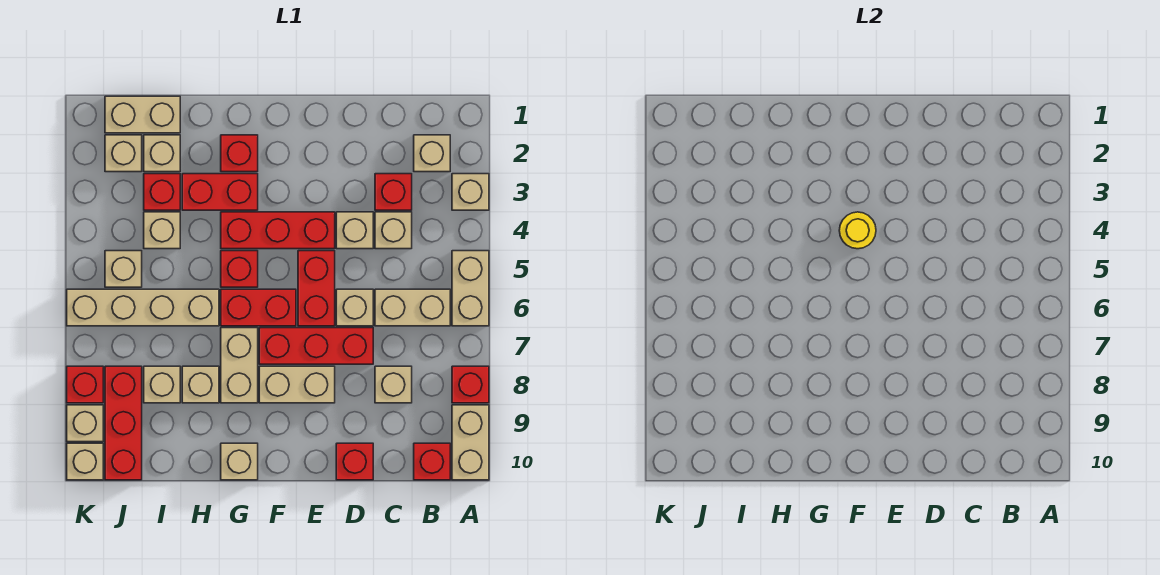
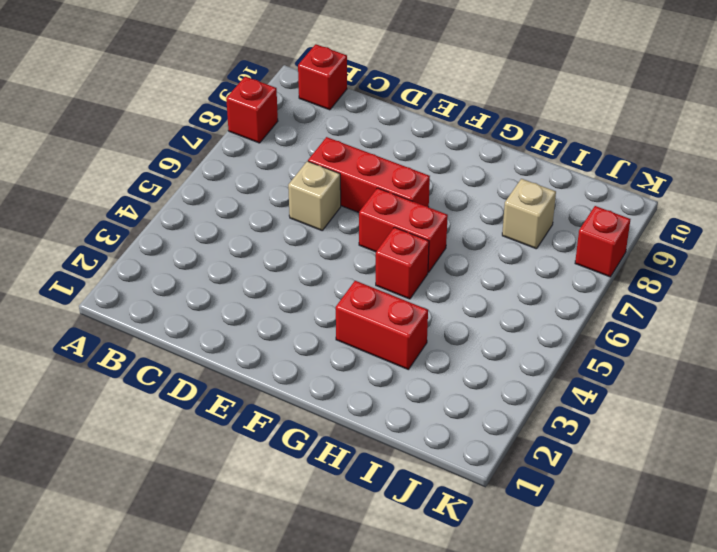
none -> tan 1x1 brick [452,174,489,210]
none -> tan 1x2 brick [452,251,489,326]
none -> tan 1x2 brick [452,405,489,480]
none -> tan 1x1 brick [414,135,450,172]

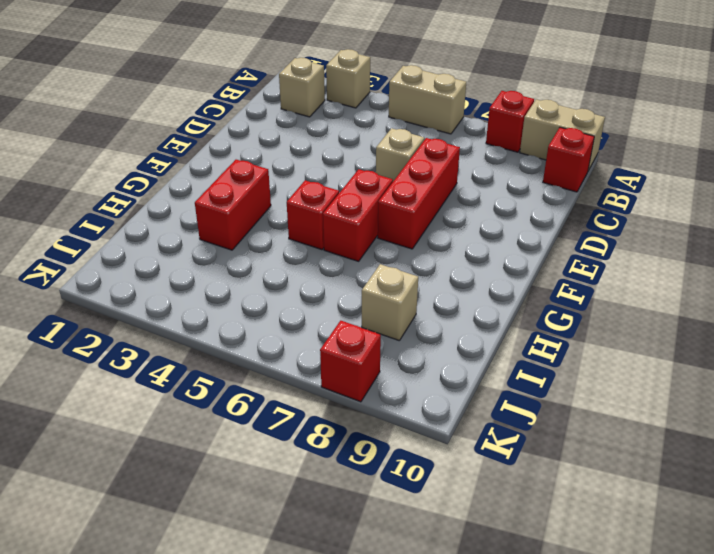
none -> tan 1x2 brick [375,289,450,326]
none -> red 1x1 brick [375,174,412,210]
none -> tan 1x1 brick [375,212,412,249]
none -> tan 1x1 brick [375,366,412,403]

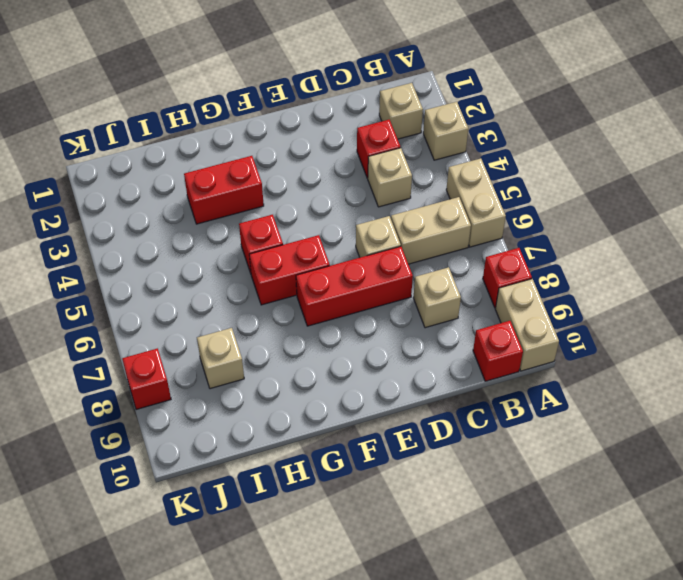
none -> tan 1x1 brick [336,212,373,249]
none -> red 1x1 brick [336,443,373,480]
none -> red 1x3 brick [221,212,335,249]
none -> red 1x2 brick [298,251,335,326]

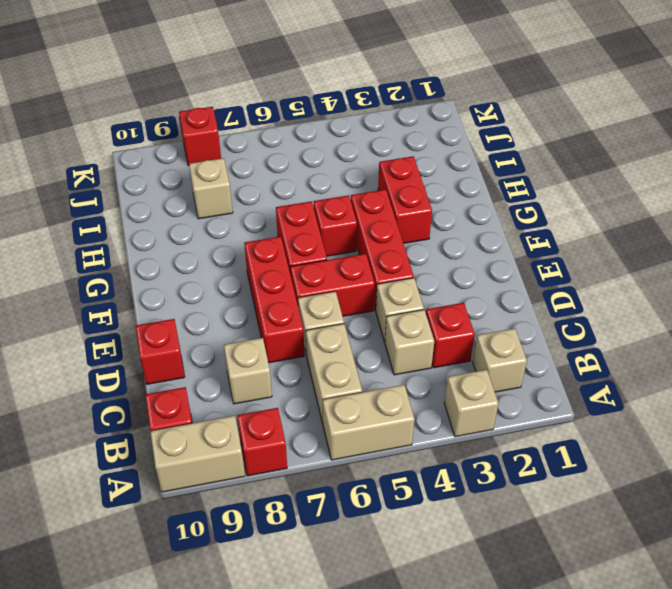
none -> tan 1x2 brick [259,366,335,403]
none -> red 1x1 brick [221,135,258,172]
none -> tan 1x2 brick [221,328,258,403]
none -> tan 1x1 brick [221,443,258,480]

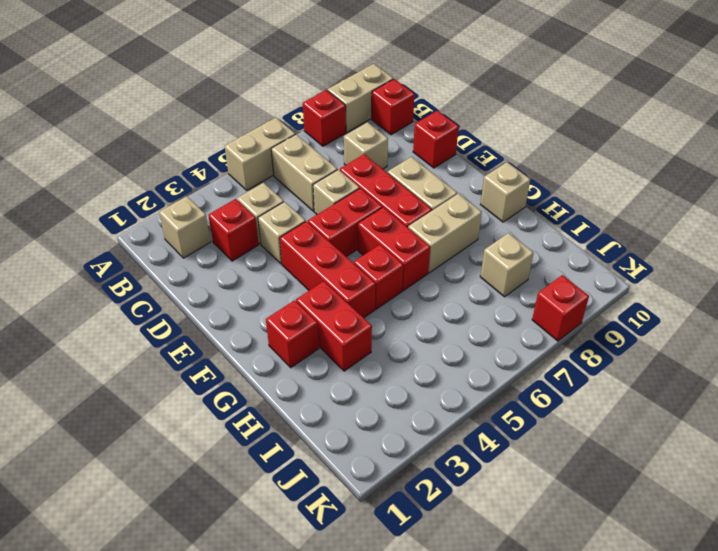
none -> tan 1x1 brick [452,174,489,210]
none -> tan 1x4 brick [67,289,219,326]
none -> tan 1x1 brick [182,366,219,403]
none -> tan 1x2 brick [105,96,180,133]

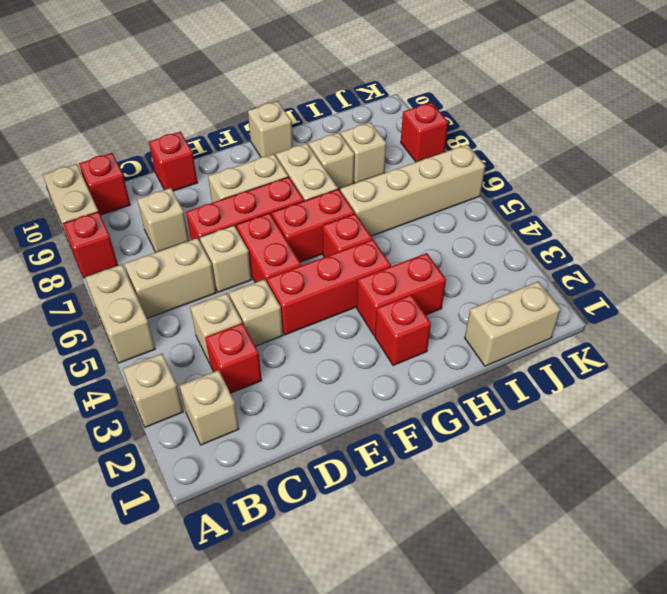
none -> tan 1x1 brick [144,135,180,172]
none -> red 1x1 brick [144,174,180,210]
none -> tan 1x1 brick [144,212,180,249]
none -> tan 1x1 brick [105,135,142,172]

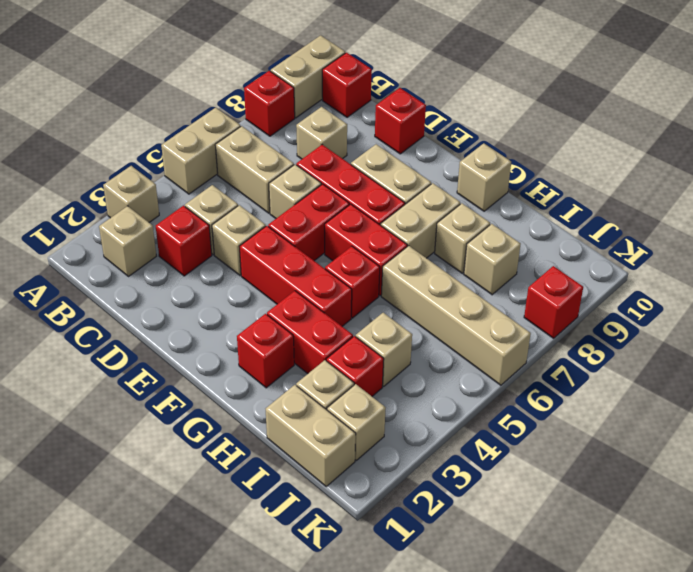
none -> tan 1x1 brick [105,251,142,287]
none -> red 1x3 brick [105,366,142,480]
none -> tan 1x1 brick [67,405,103,442]
none -> tan 1x1 brick [67,443,103,480]

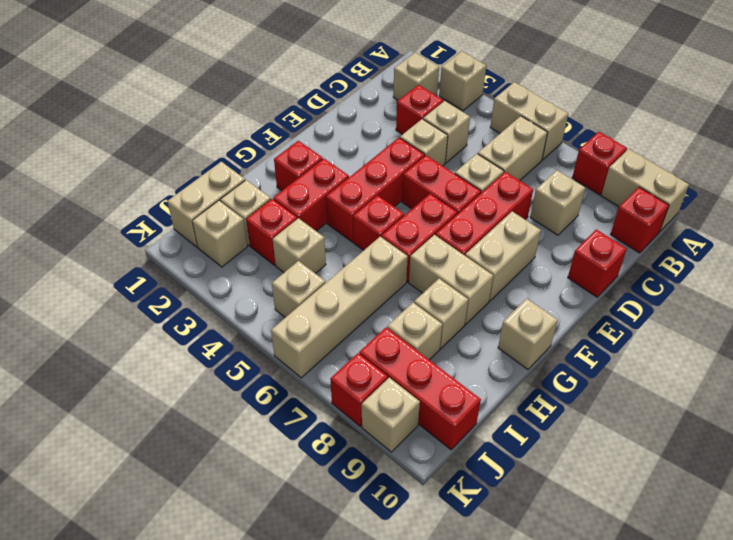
none -> tan 1x1 brick [67,443,103,480]
none -> yellow 1x1 round brick [839,212,876,249]

